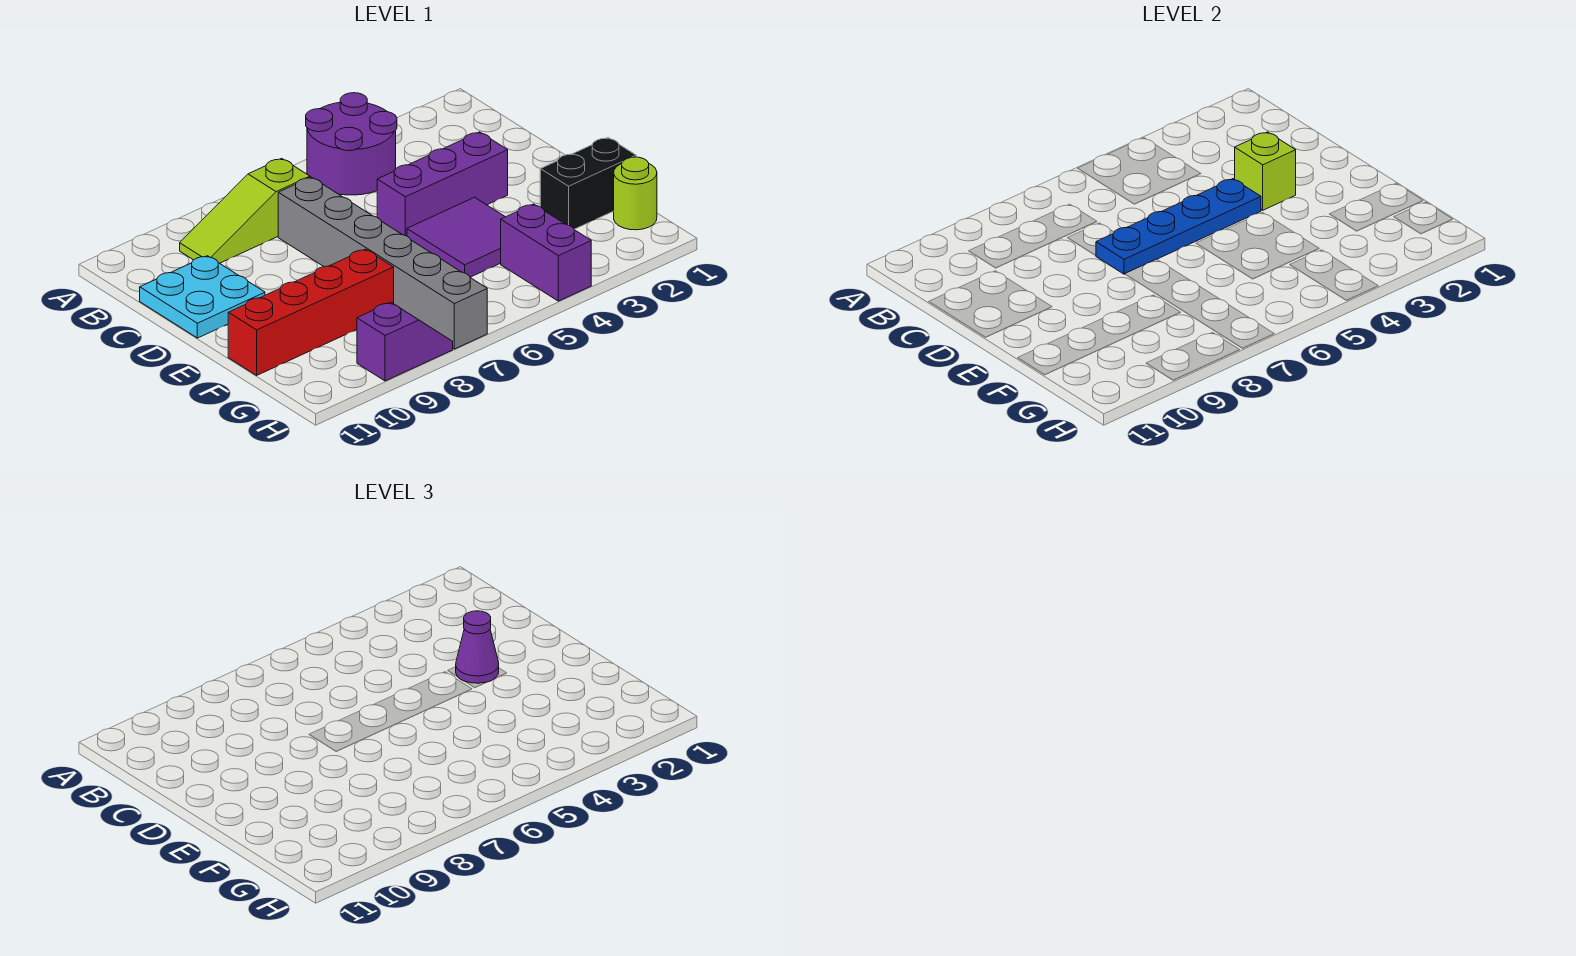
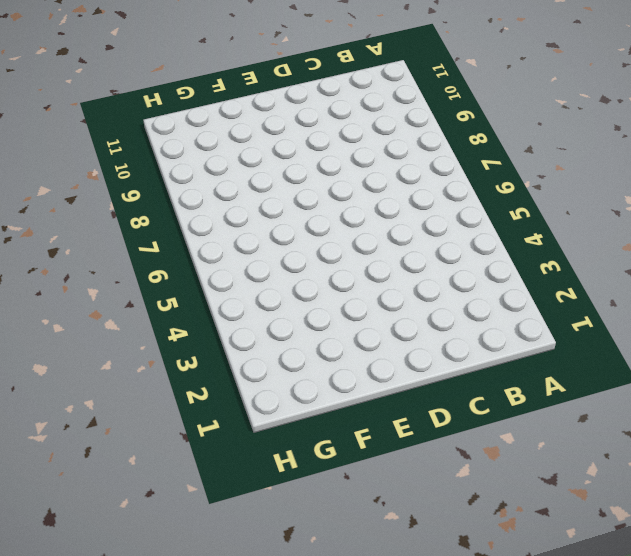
none -> purple 2x2 round brick [306,93,397,195]
none -> lime 1x3 slope [180,159,310,263]
none -> grey 1x6 brick [278,177,487,349]

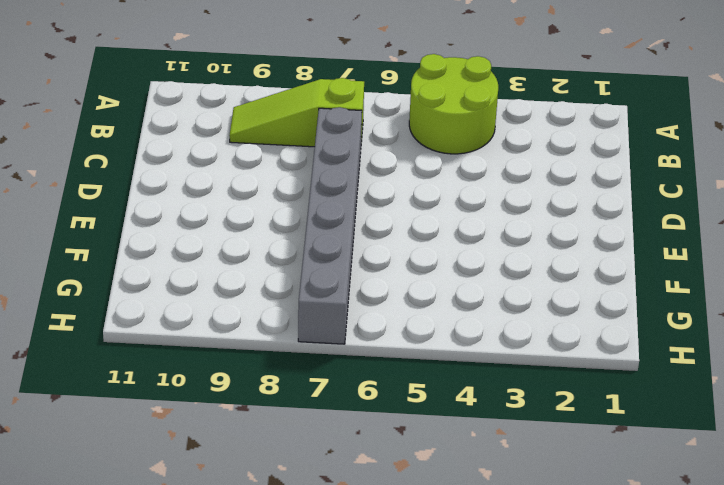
lime 2x2 round brick [409,54,498,154] -> purple 2x2 round brick [306,93,397,195]
none -> cyan 2x2 plate [140,256,265,338]
none -> purple 1x3 brick [377,132,508,236]
none -> purple 2x2 tile [407,197,505,277]

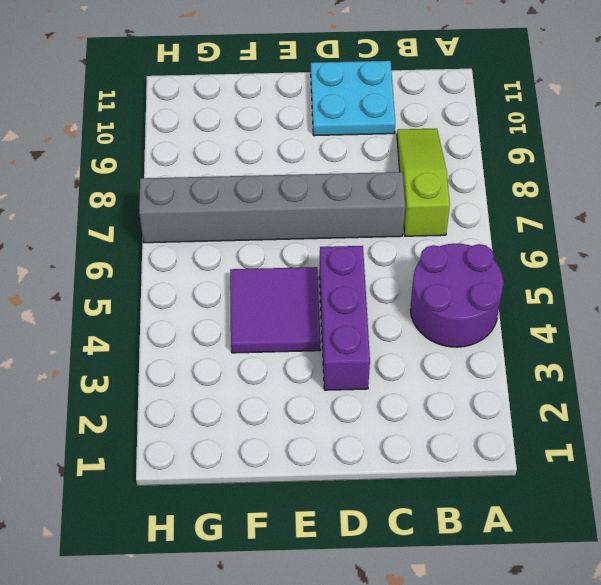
none -> black 1x2 brick [540,138,636,229]
none -> red 1x4 brick [228,249,394,375]
none -> lime 1x1 round brick [614,157,657,230]

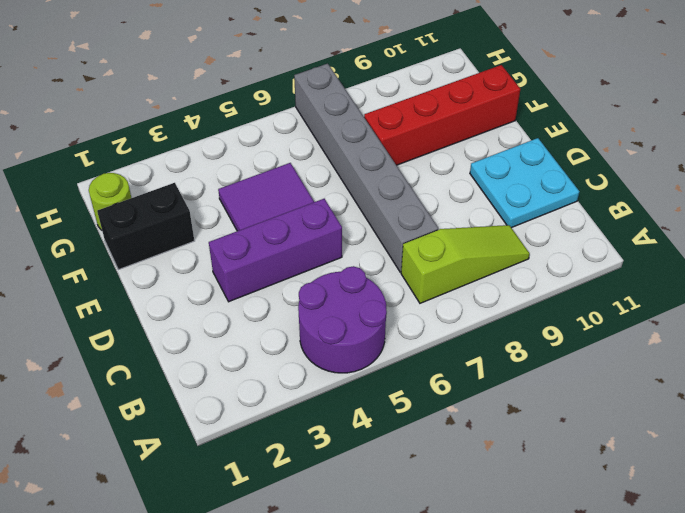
none -> purple 1x2 brick [501,204,591,301]
none -> purple 1x2 slope [357,302,453,381]
none -> lime 1x1 brick [1235,132,1296,210]

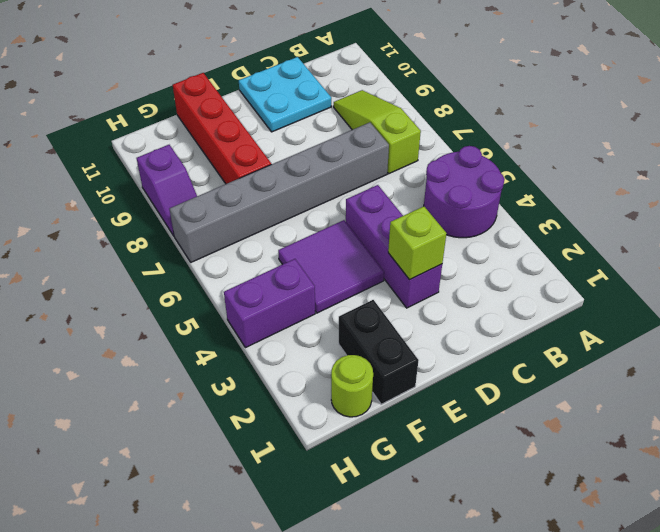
none -> blue 1x4 plate [1096,179,1261,274]
none -> purple 1x1 cone [456,611,499,683]

